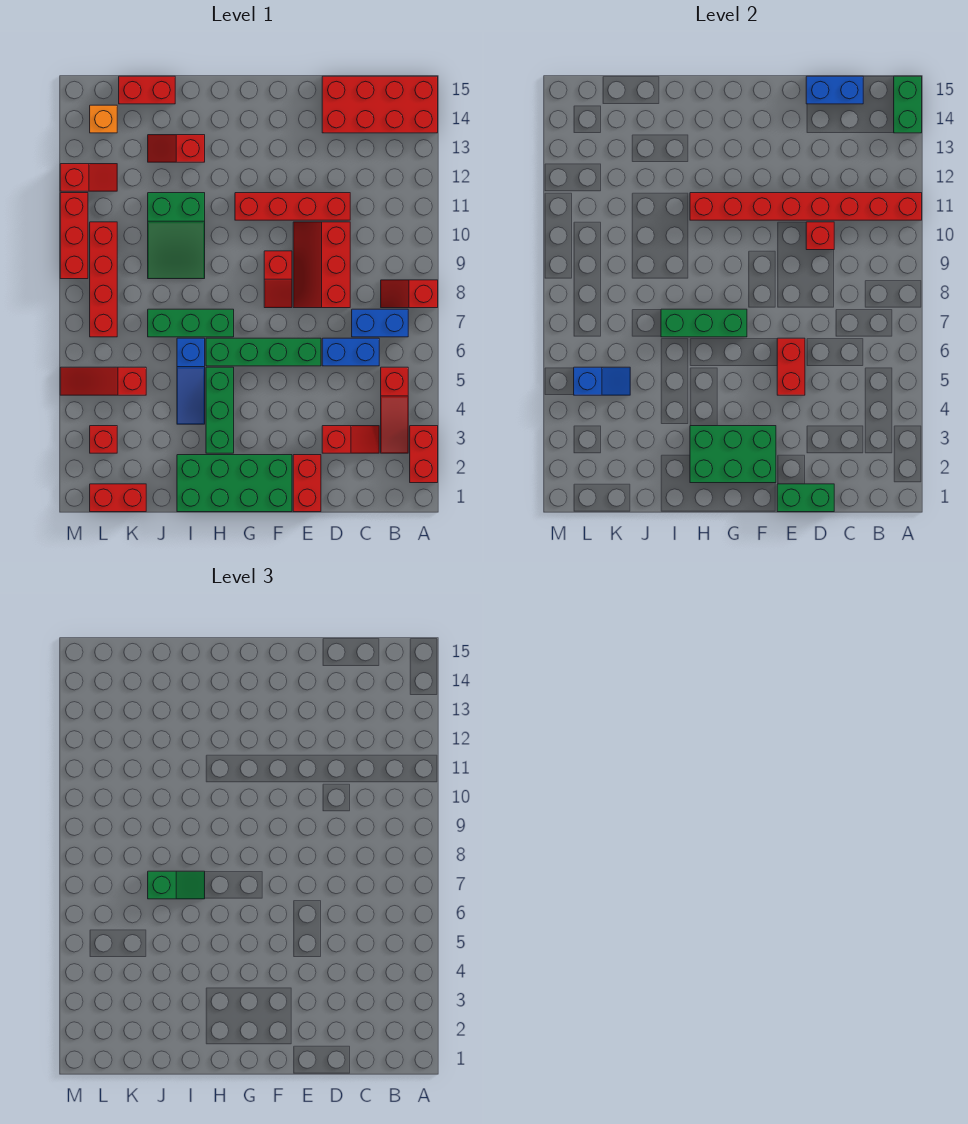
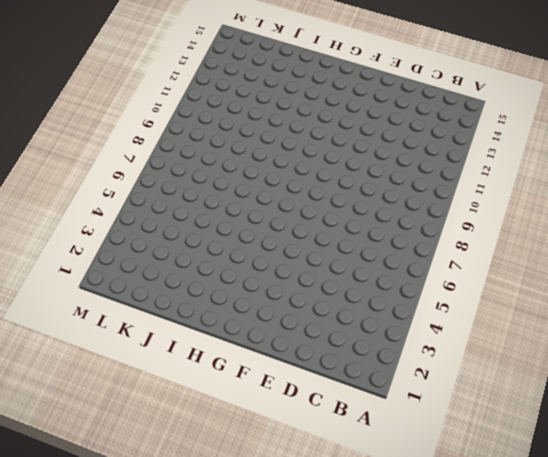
none -> red 1x2 brick [410,426,438,483]
none -> red 1x2 slope [381,280,438,308]
none -> red 2x4 brick [322,76,438,133]
none -> red 1x3 slope [381,367,408,453]

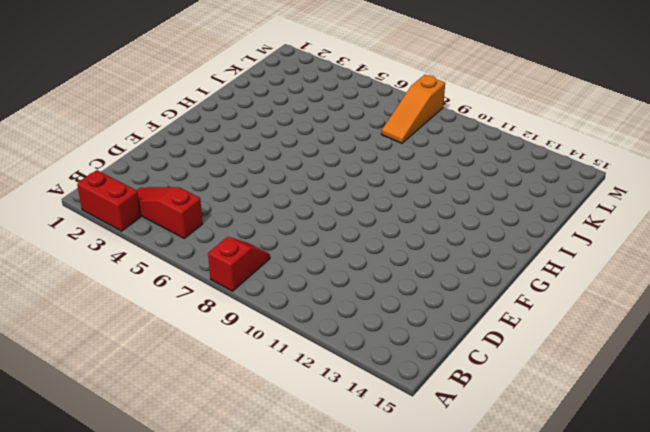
orange 1x3 slope [381,75,445,143] -> red 1x4 brick [90,222,117,337]
none -> red 2x4 brick [322,76,438,133]
none -> blue 1x2 brick [352,309,408,337]
none -> red 1x2 slope [322,426,379,453]
none -> blue 1x2 brick [322,338,379,366]

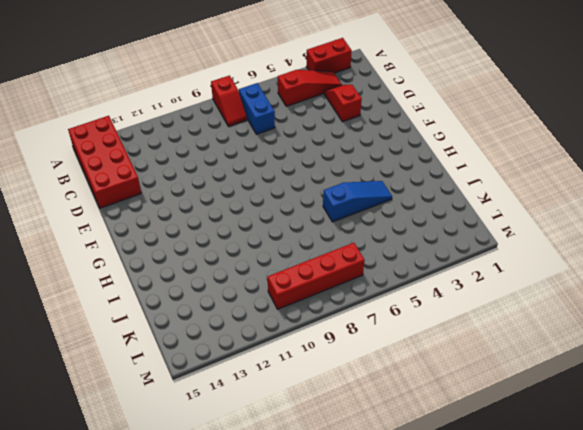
none -> blue 1x2 brick [322,338,379,366]
none -> red 2x3 slope [293,222,350,308]
none -> red 1x4 brick [235,193,350,220]
none -> red 1x2 brick [293,455,321,512]

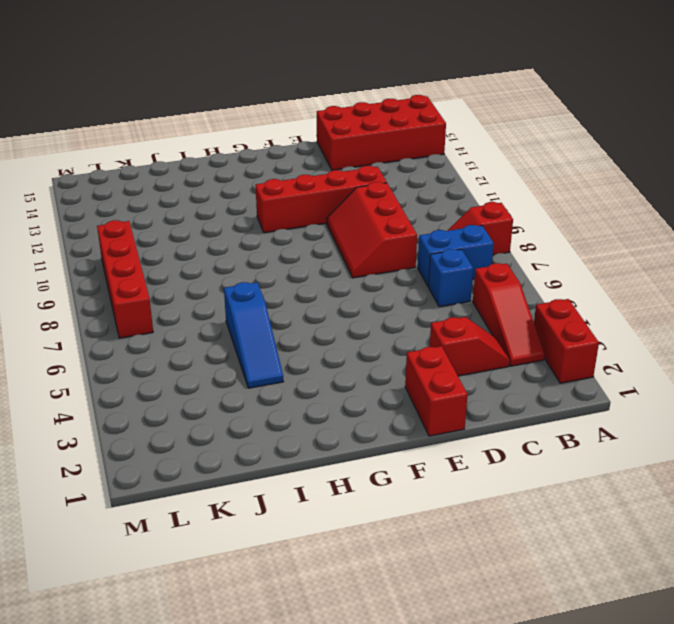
blue 1x1 brick [428,249,473,307] -> blue 1x2 brick [322,338,379,366]
none -> green 1x4 brick [206,338,321,366]
none -> green 2x4 brick [177,455,292,512]
none -> red 1x2 slope [264,251,292,308]
none -> green 1x3 brick [206,367,234,453]

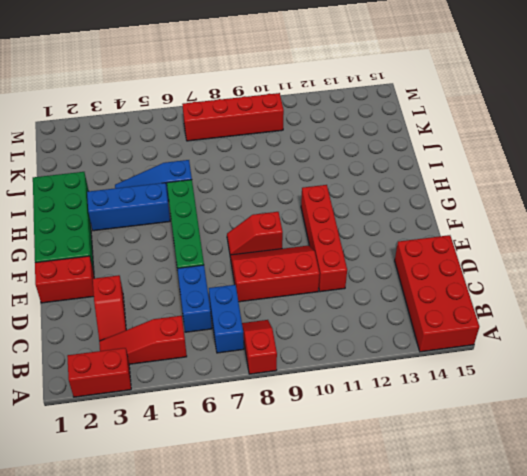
blue 1x3 brick [87,183,170,231] -> green 1x3 brick [206,367,234,453]
none -> green 1x3 brick [148,309,234,337]
none -> green 2x3 slope [148,193,205,279]
none -> red 1x2 slope [148,135,205,162]
none -> red 1x2 brick [119,76,175,104]

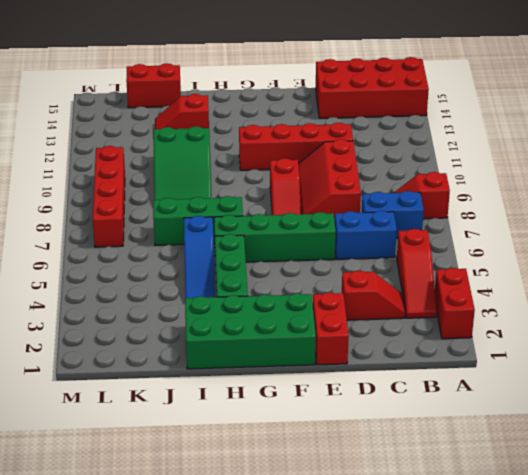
none -> red 1x2 brick [90,484,146,512]
none -> red 1x3 slope [60,367,146,395]
none -> red 1x1 brick [90,426,117,453]
none -> red 1x2 slope [60,164,117,191]

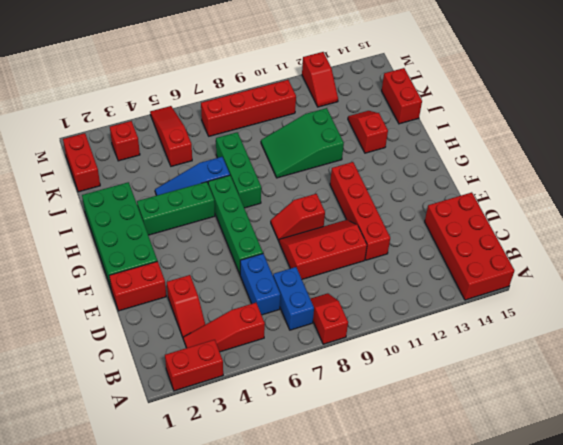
none -> orange 1x1 brick [90,105,117,133]
none -> red 1x3 brick [60,193,88,279]
none -> red 1x8 brick [690,193,922,220]
none -> green 1x2 brick [894,76,922,133]

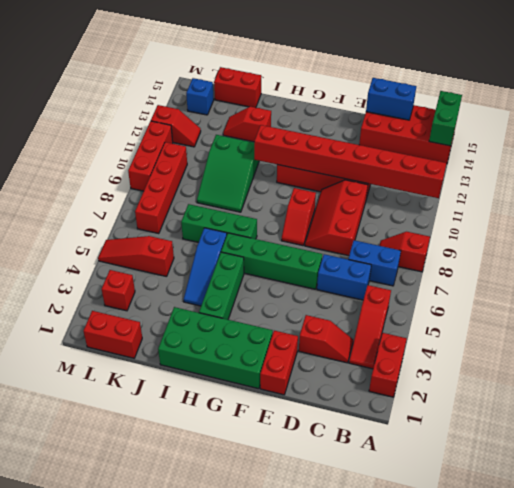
blue 1x1 brick [186,78,214,115] -> orange 1x1 brick [90,105,117,133]
none -> green 1x2 brick [777,484,834,512]
none -> red 1x1 brick [806,222,834,250]
none -> red 1x2 brick [777,338,805,395]
none -> green 2x3 brick [690,426,776,483]

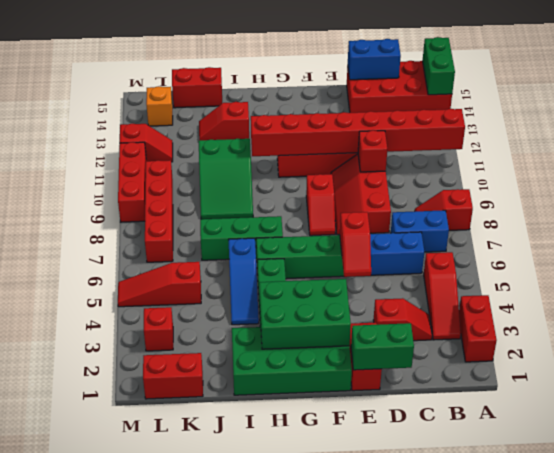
red 1x2 slope [340,212,371,277] -> red 1x2 brick [777,338,805,395]
none -> green 1x3 brick [661,309,747,337]
none -> blue 1x2 slope [574,367,630,395]
none -> green 1x2 slope [148,871,205,899]

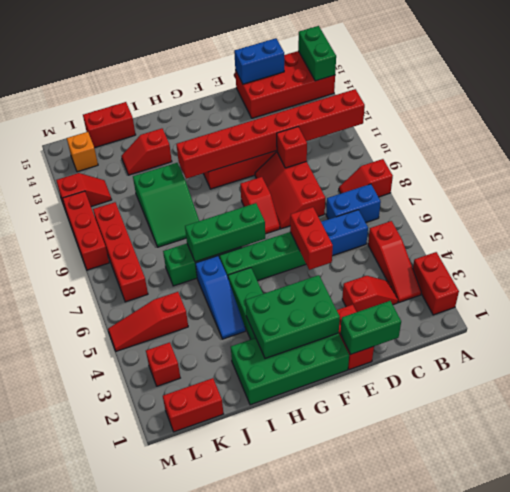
none -> blue 1x2 slope [574,367,630,395]
none -> green 1x2 slope [148,871,205,899]

